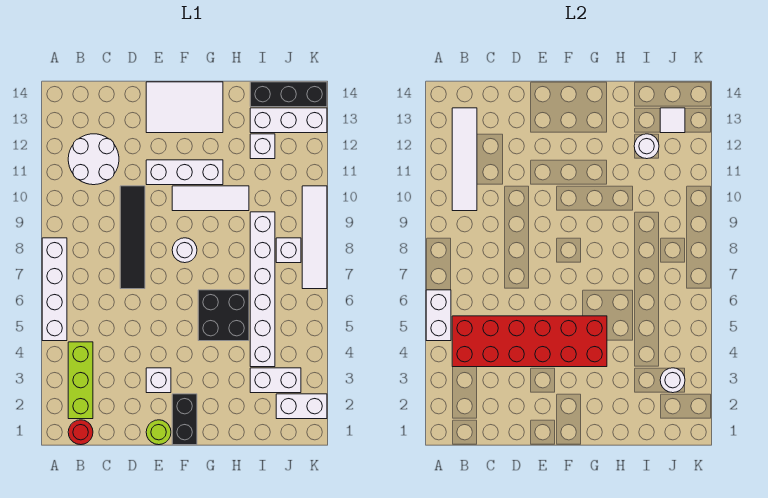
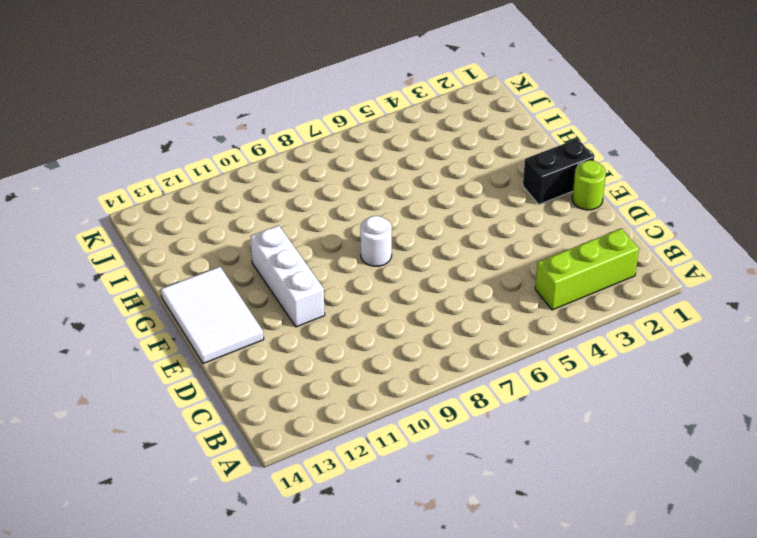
none -> white 1x4 brick [42,238,67,341]
none -> red 1x1 round brick [68,420,93,445]
none -> white 2x2 round brick [68,134,119,185]

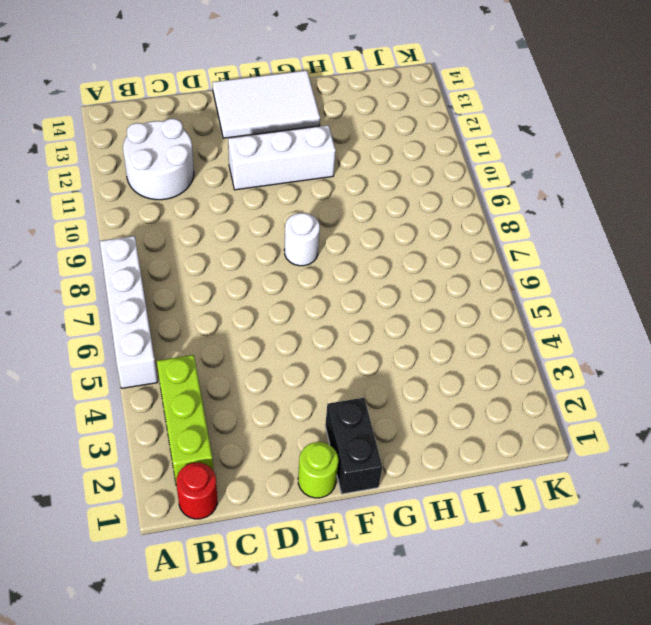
none -> black 1x4 tile [120,186,145,289]
none -> white 1x1 brick [146,368,171,393]
none -> white 1x3 tile [172,186,249,211]

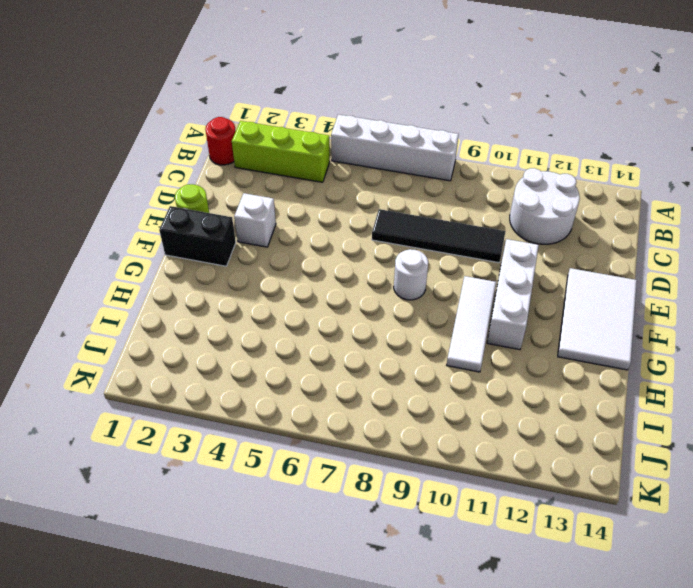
none -> black 2x2 brick [198,290,249,341]
none -> white 1x2 brick [250,368,301,393]
none -> white 1x6 brick [250,212,275,367]

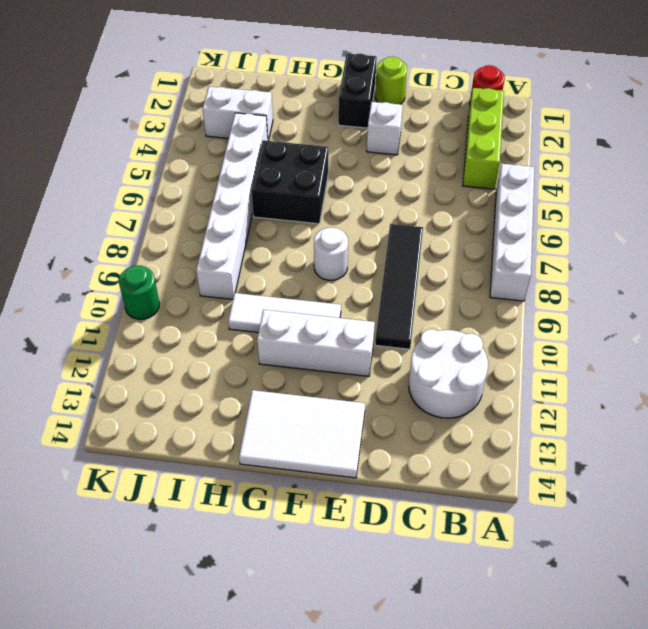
green 1x1 round brick [119,266,159,319] -> white 1x4 tile [302,186,327,289]
none -> white 1x1 brick [250,134,275,159]
none -> white 1x3 brick [250,108,327,133]
none -> black 1x3 brick [250,82,327,107]

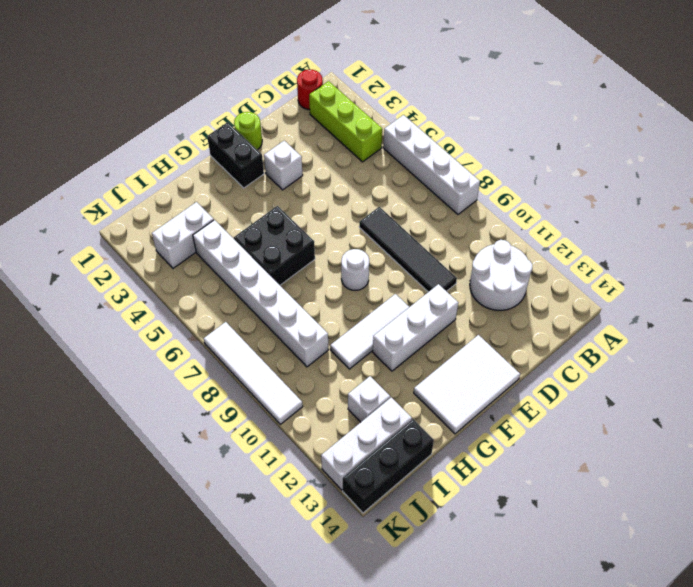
none -> white 1x2 brick [276,394,327,419]
none -> white 1x1 brick [276,238,301,263]
none -> white 1x2 brick [426,290,451,341]

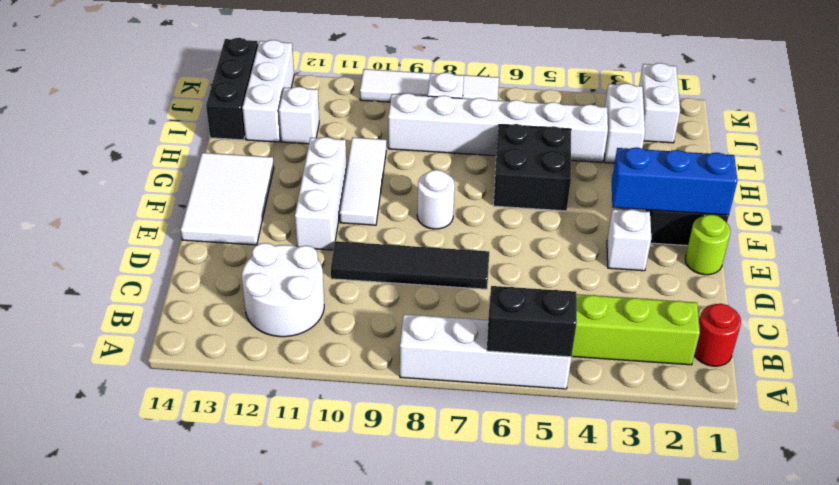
black 1x2 brick [487,286,577,357] -> white 1x2 brick [426,290,451,341]
blue 1x3 brick [612,148,738,215] -> none
none -> red 2x6 brick [452,316,607,367]
none -> white 1x4 tile [452,108,477,211]
none -> white 1x1 round brick [634,134,659,159]

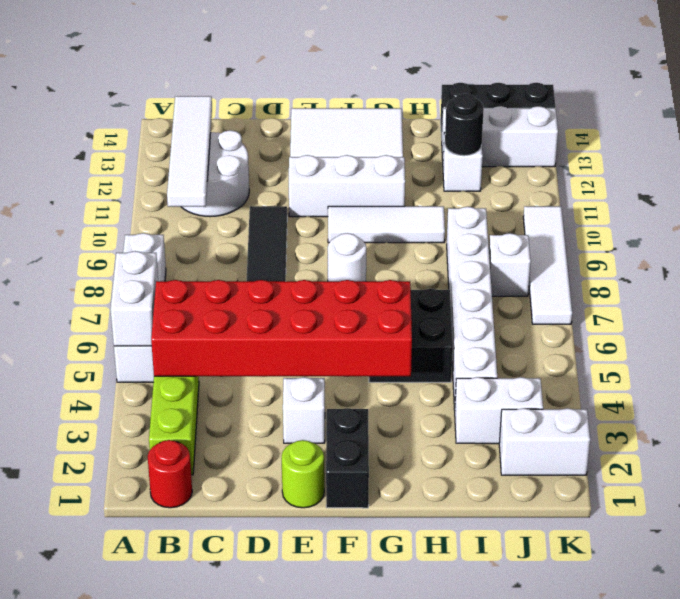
black 1x1 round brick [445,94,484,156] -> white 1x1 round brick [634,134,659,159]
none -> white 1x1 round brick [660,368,685,393]
none -> white 1x1 tile [660,108,685,133]

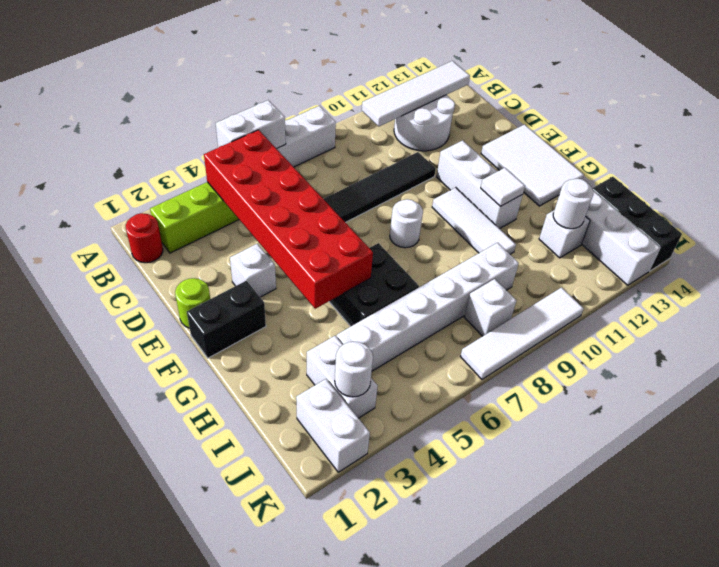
white 1x1 tile [481,168,525,207] -> white 1x1 tile moved to [660,108,685,133]

